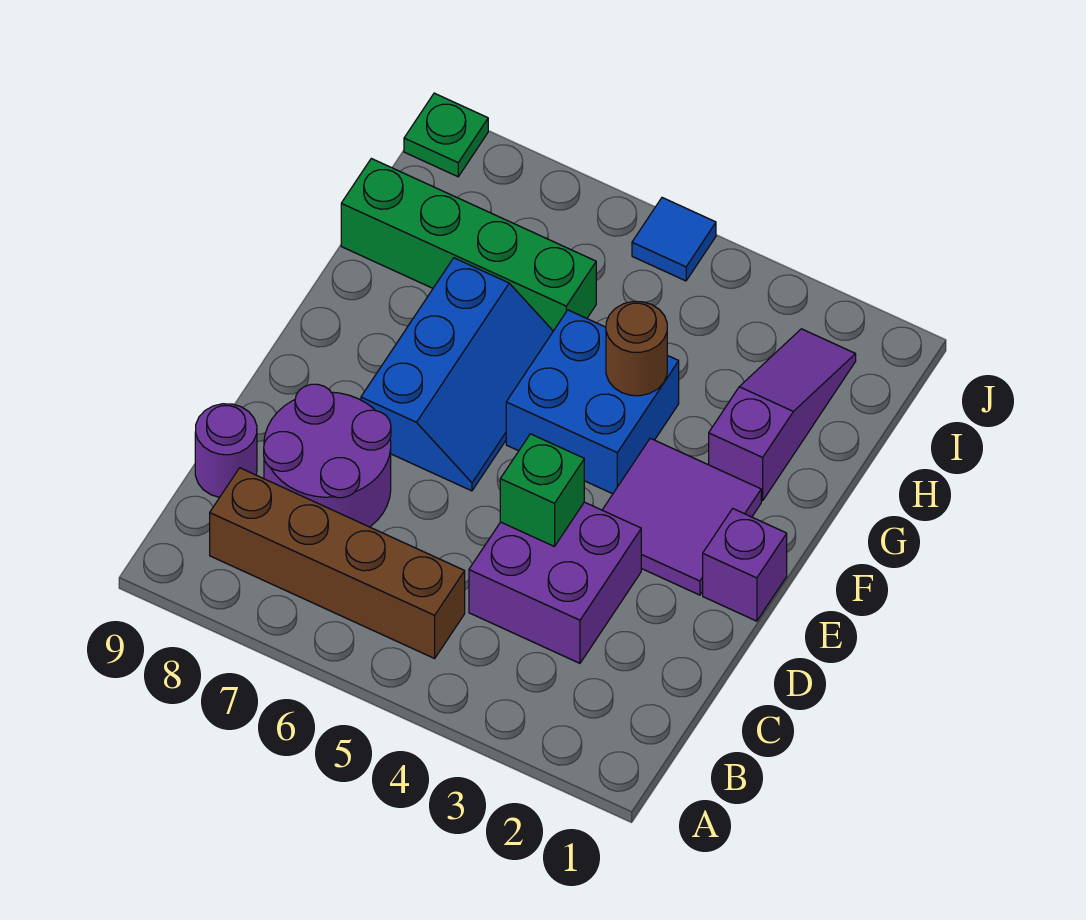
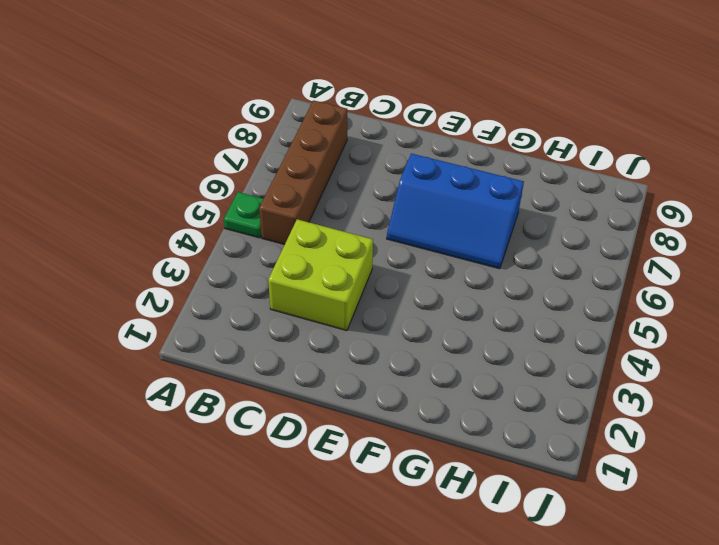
green 1x1 plate [224,192,263,238] -> green 1x1 plate moved to [404,93,488,177]
lime 2x2 brick [268,219,373,331] -> purple 2x2 brick [469,502,641,663]
none -> purple 2x2 round brick [264,384,391,527]
none -> purple 1x1 round brick [195,404,257,497]
none -> purple 1x1 brick [703,509,787,621]

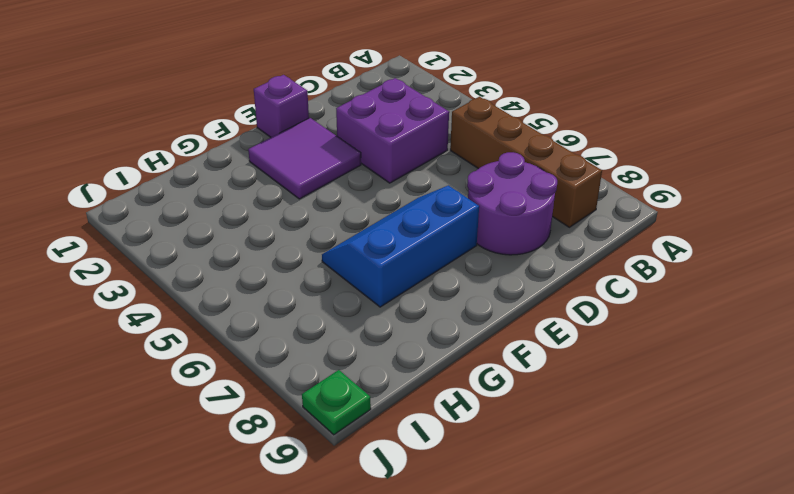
none -> purple 1x1 round brick [195,404,257,497]
none -> blue 2x2 brick [506,310,679,494]
none -> purple 1x3 slope [709,329,856,501]

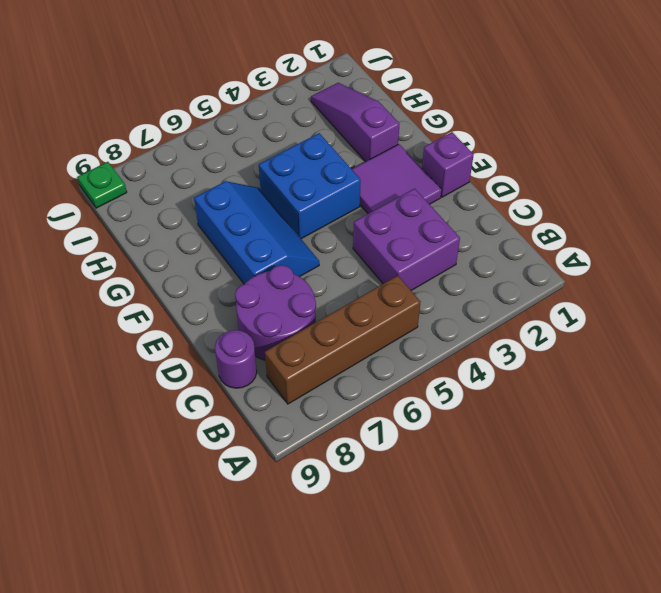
none -> green 1x4 brick [341,159,596,331]
none -> blue 1x1 tile [632,198,716,281]
none -> green 1x1 brick [500,434,584,547]

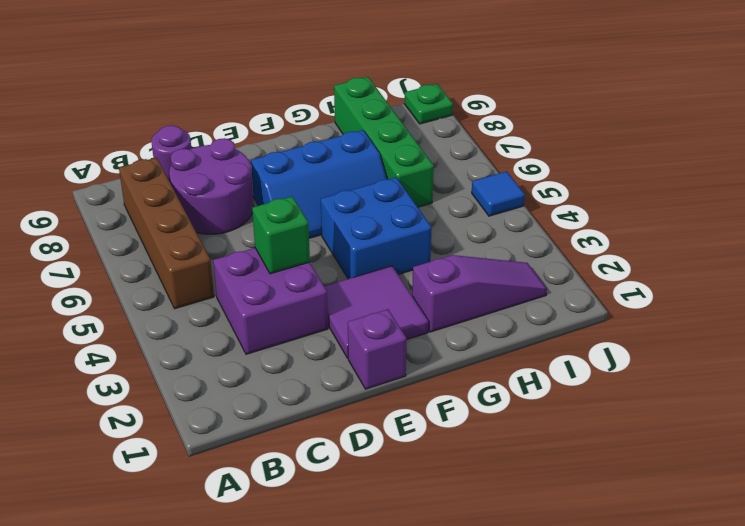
none -> brown 1x1 round brick [606,302,667,396]

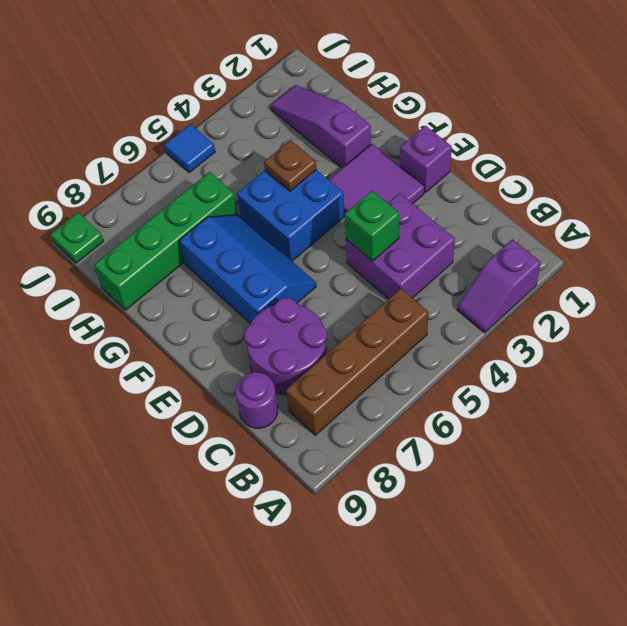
purple 1x2 slope [457,239,541,333] -> none
brown 1x1 plate [264,140,316,191] -> brown 1x1 round brick [606,302,667,396]

